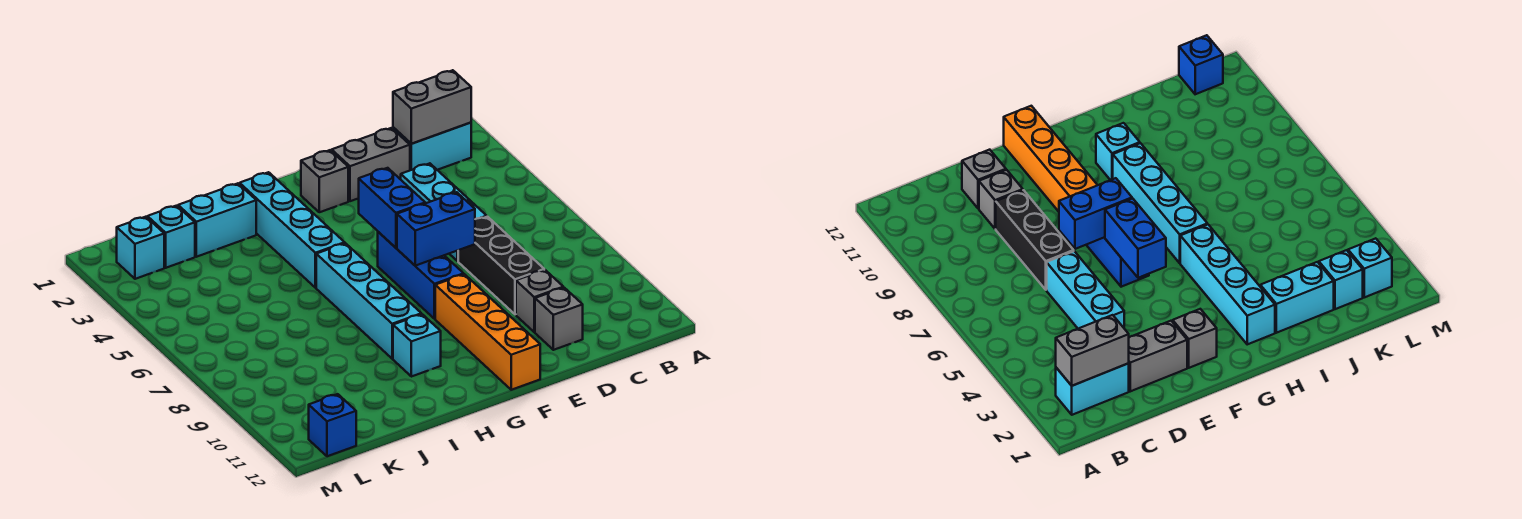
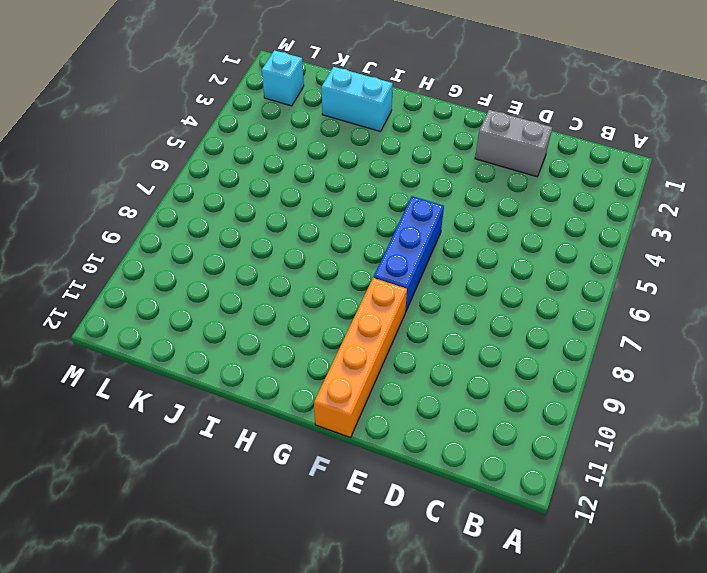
none -> cyan 1x2 brick [393,123,471,170]
none -> cyan 1x3 brick [401,163,487,261]
none -> black 1x3 brick [458,217,544,314]

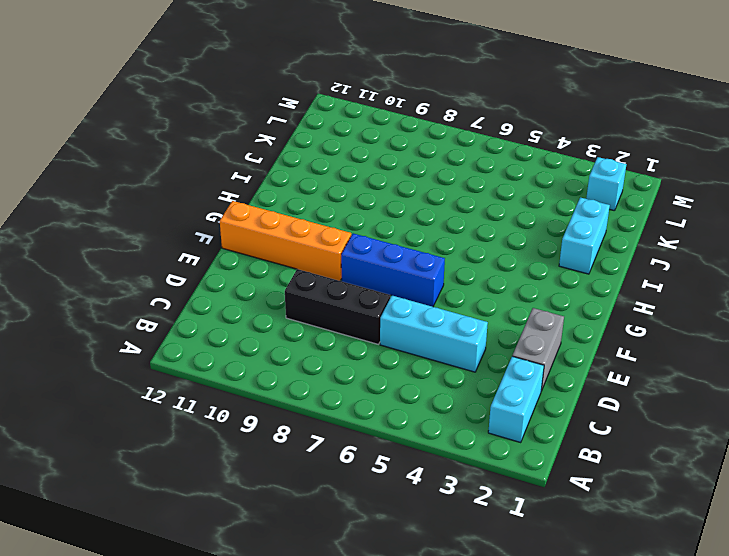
none -> grey 1x1 brick [516,270,563,332]
none -> grey 1x1 brick [535,288,583,350]
none -> grey 1x1 brick [301,150,348,212]

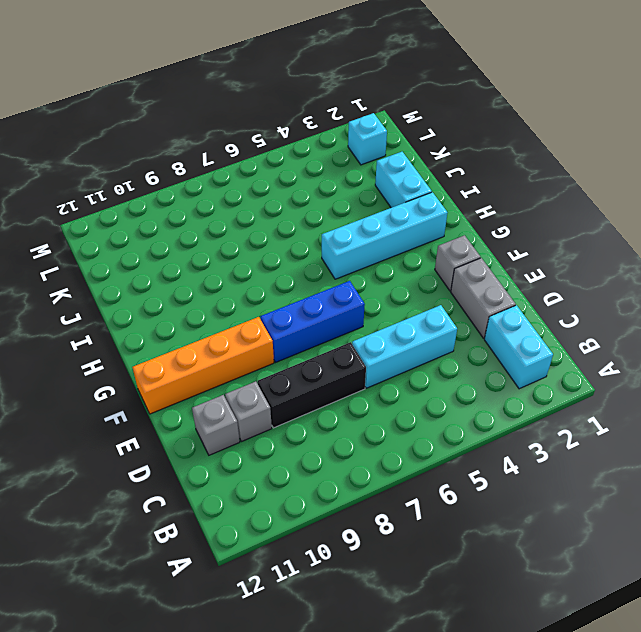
none -> cyan 1x4 brick [316,243,421,359]
none -> cyan 1x1 brick [393,314,441,377]
none -> cyan 1x1 brick [147,206,195,268]

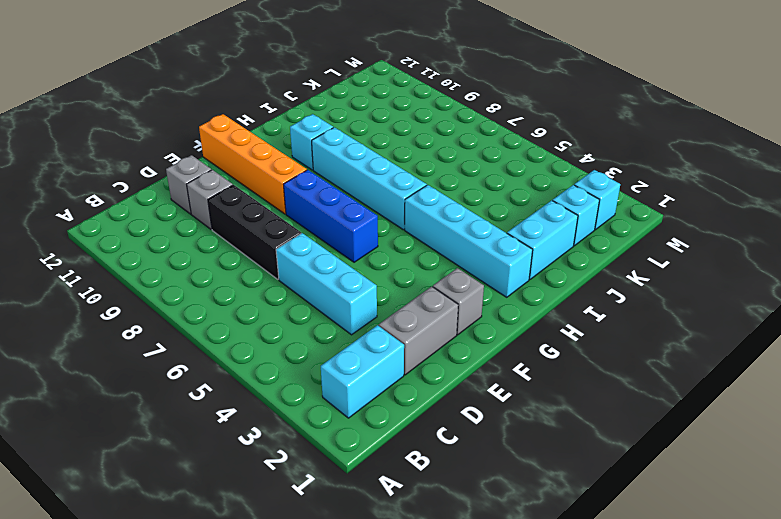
none -> blue 1x1 brick [309,394,356,456]
none -> grey 1x2 brick [393,70,471,144]
none -> blue 1x2 brick [397,192,475,266]

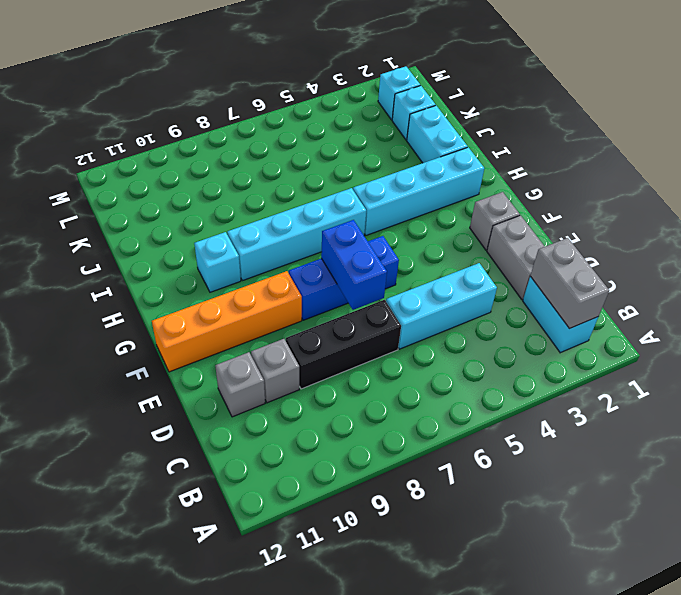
none -> blue 1x1 brick [309,394,356,456]
none -> blue 1x2 brick [359,168,425,248]

